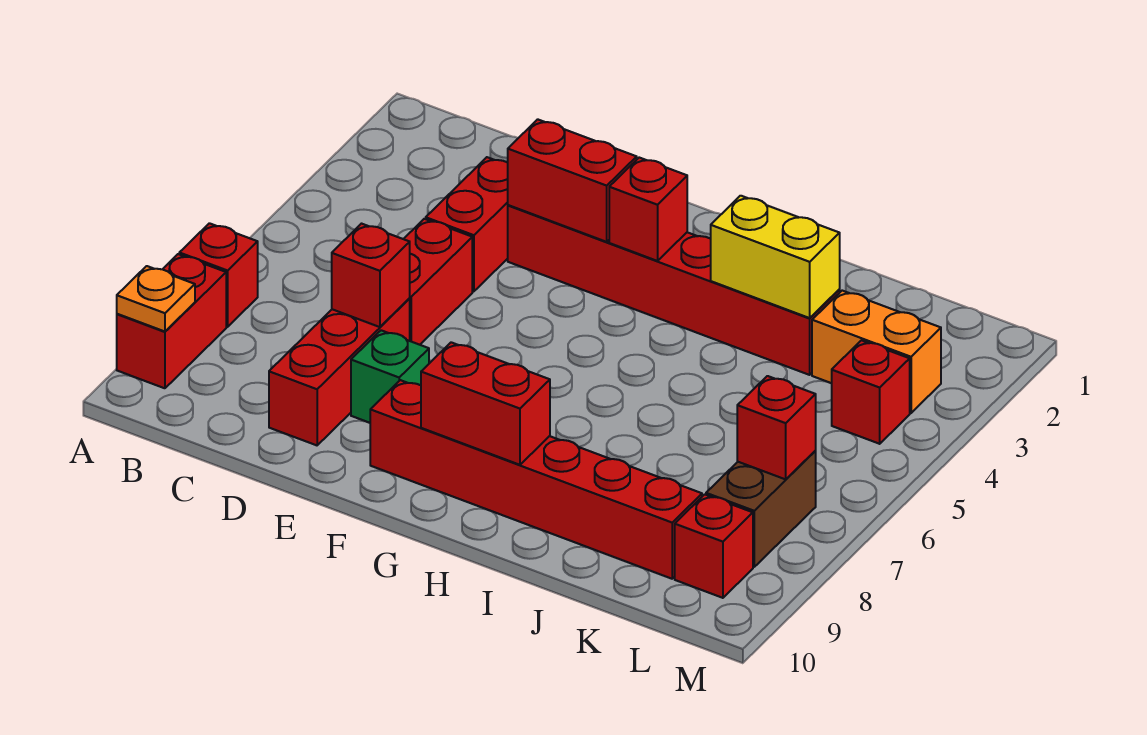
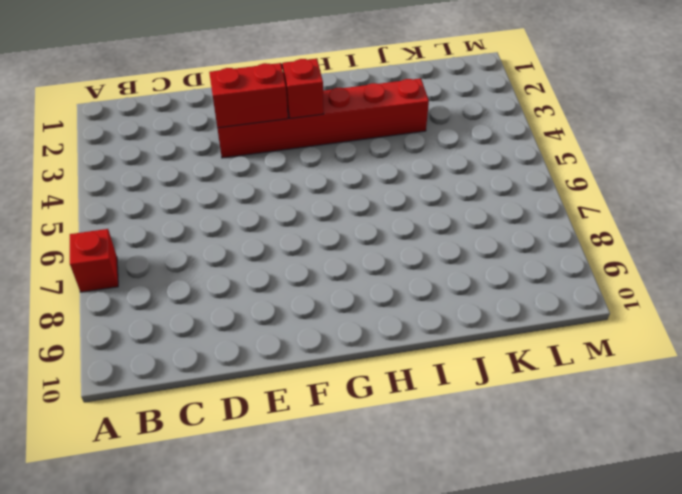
none -> red 1x2 brick [117,254,226,388]
none -> red 1x2 brick [426,157,508,291]
none -> red 1x2 brick [404,219,472,345]

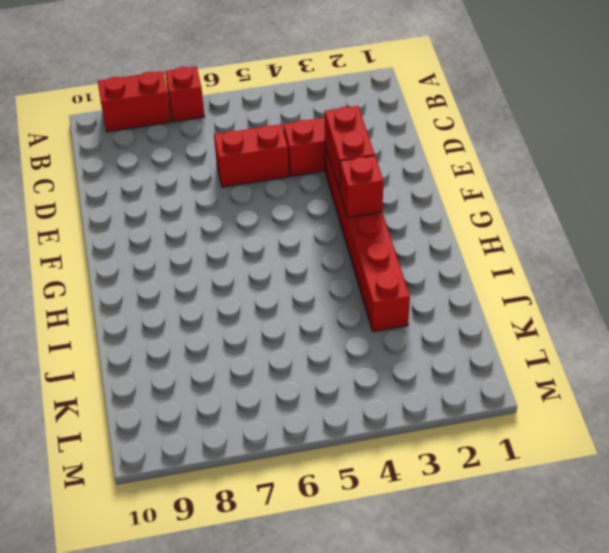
none -> red 1x3 brick [269,299,410,445]
none -> green 1x1 brick [351,330,429,423]
none -> red 1x6 brick [370,380,702,579]

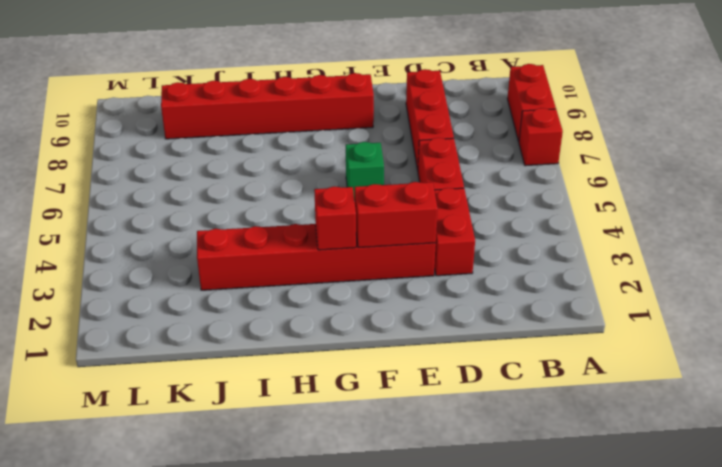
green 1x1 brick [346,142,384,200] -> green 1x1 brick moved to [351,330,429,423]
none -> orange 1x2 brick [812,291,941,413]
none -> red 1x1 brick [831,340,910,444]
none -> brown 1x2 brick [706,451,816,567]

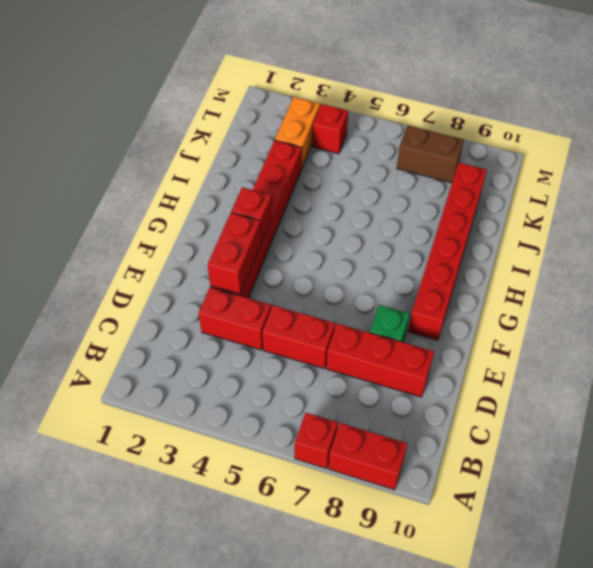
none -> red 1x1 brick [675,494,753,598]
none -> orange 1x1 plate [117,266,195,331]
none -> red 1x1 brick [332,224,410,327]

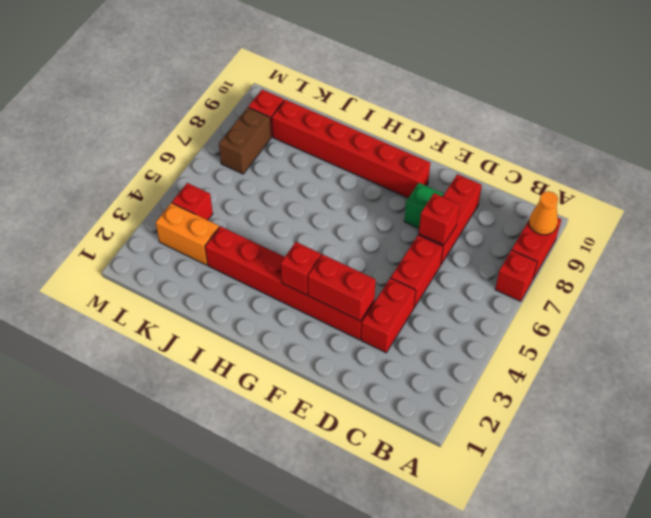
orange 1x1 cone [529,191,558,235] -> orange 1x1 plate [117,266,195,331]
none -> red 1x2 brick [421,342,550,465]
none -> yellow 1x2 brick [711,196,840,318]
none -> red 1x1 brick [737,376,816,479]

